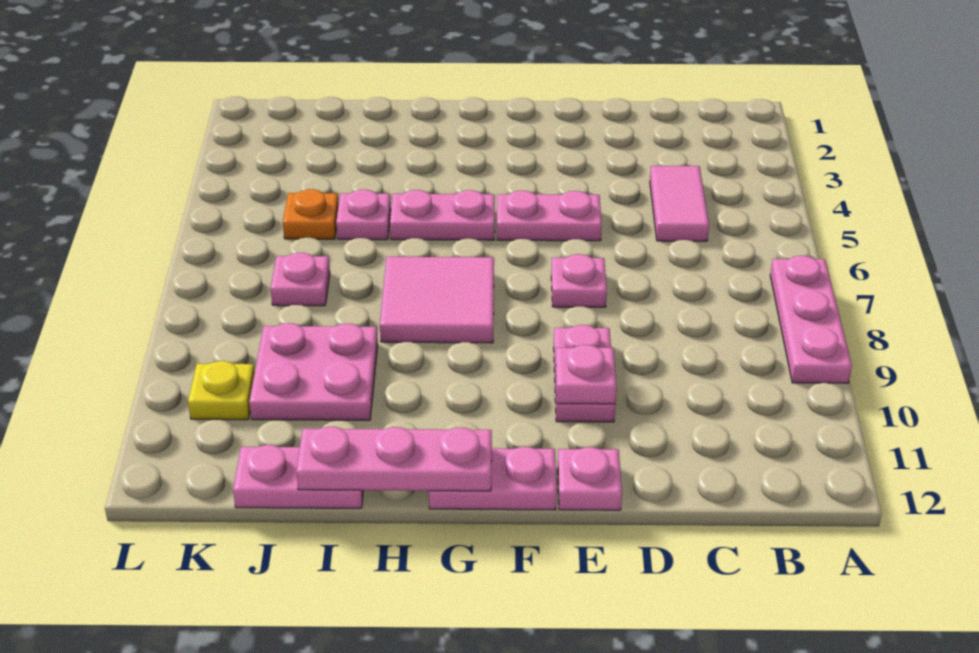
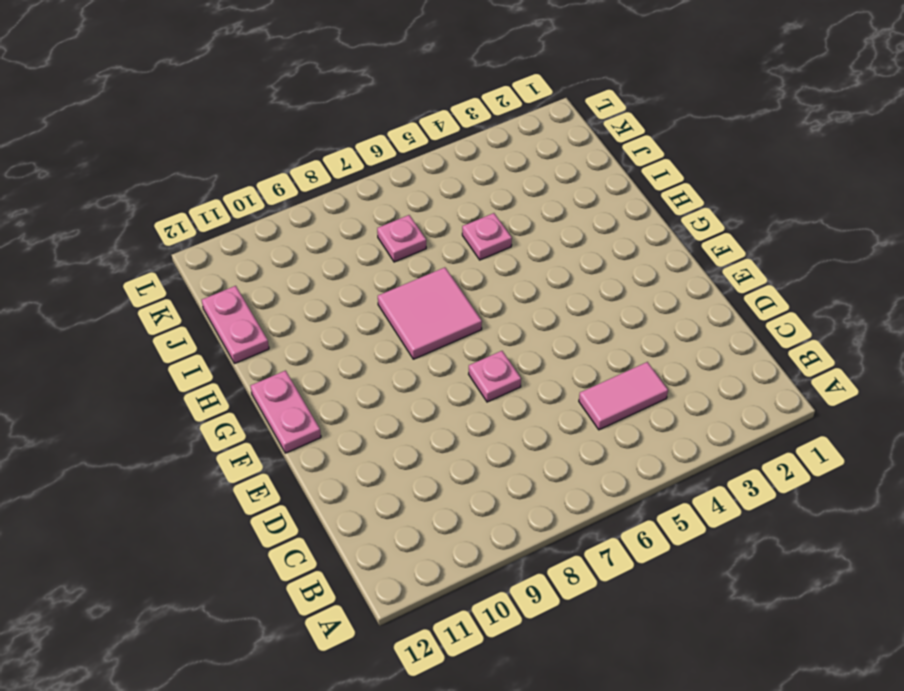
none -> pink 1x3 plate [770,256,852,383]
none -> pink 1x2 plate [497,191,602,241]
none -> pink 1x2 plate [554,325,615,422]

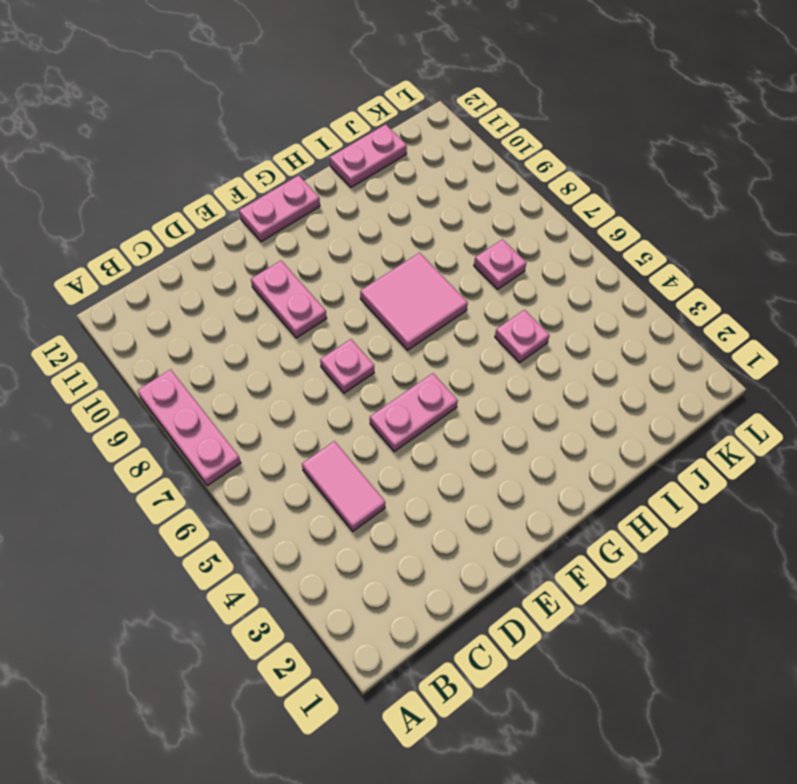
none -> pink 1x1 plate [558,447,622,510]
none -> pink 1x2 plate [390,190,495,240]
none -> pink 2x2 plate [249,323,378,420]

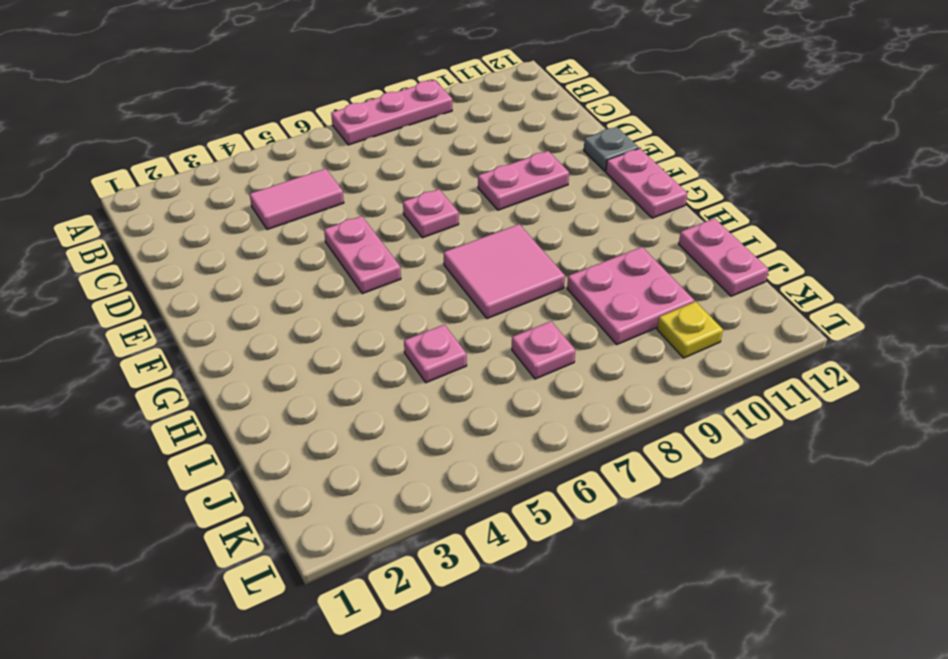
grey 1x1 plate [584,127,639,171] -> pink 1x1 plate [558,447,622,510]
none -> pink 1x2 plate [390,190,495,240]
none -> orange 1x1 plate [283,189,339,239]
none -> pink 1x1 plate [555,345,617,404]

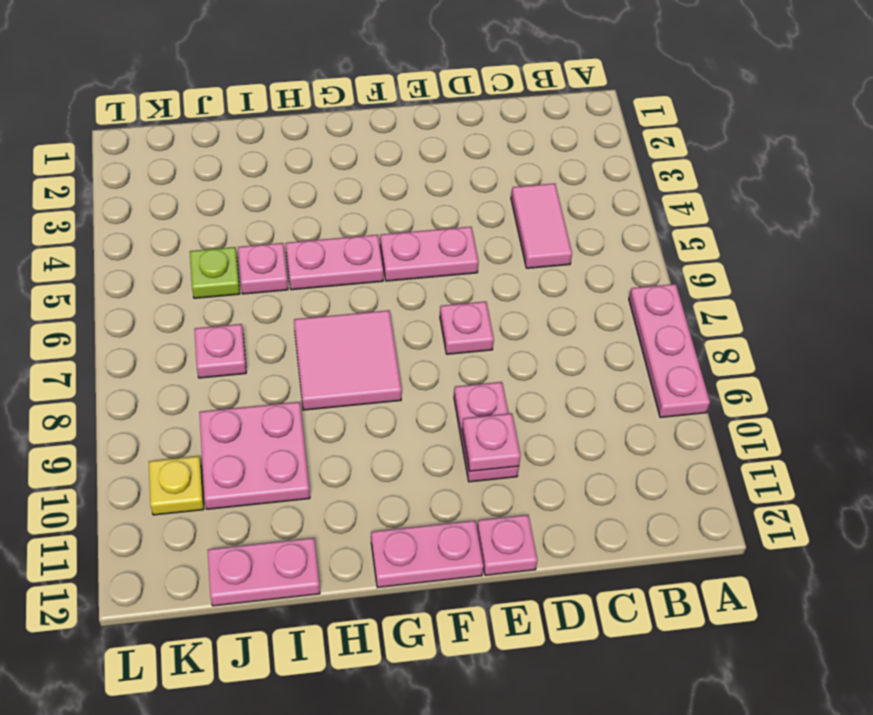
lime 1x1 plate [190,247,240,298] -> orange 1x1 plate [283,189,339,239]
none -> pink 1x3 plate [296,427,492,491]

